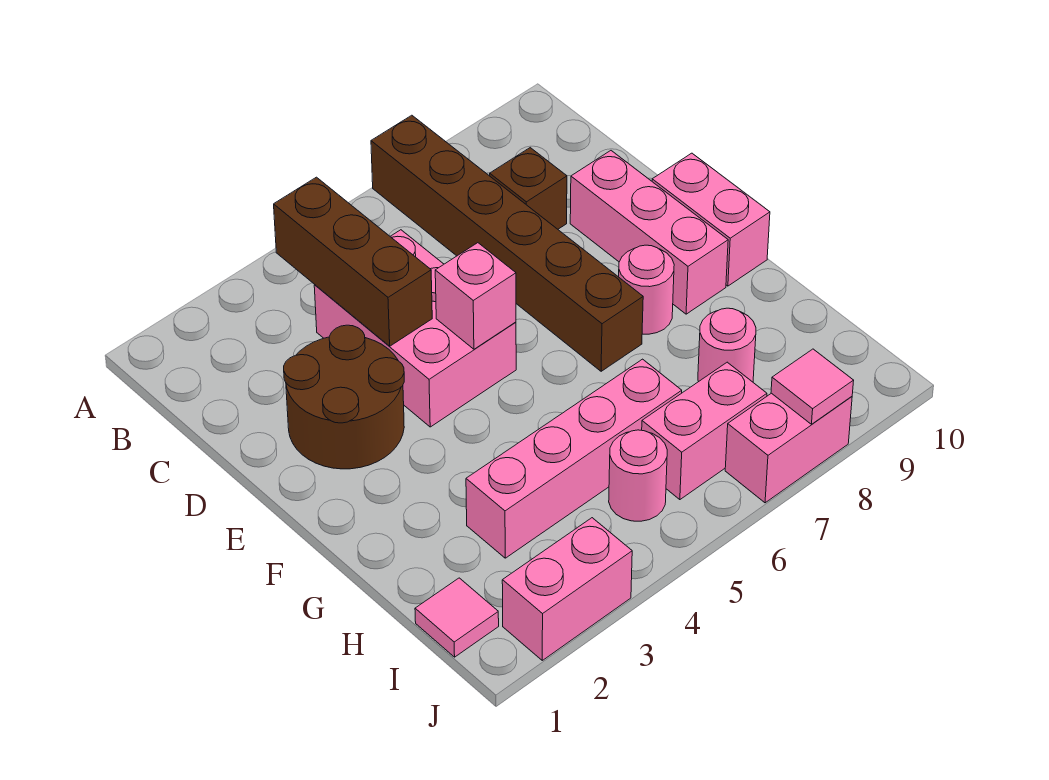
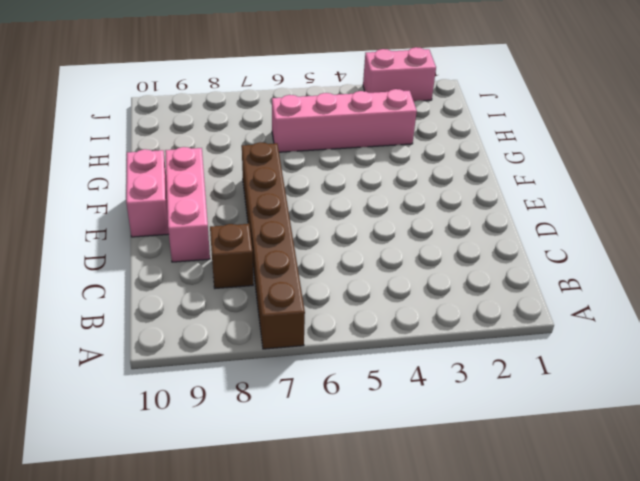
none -> pink 2x3 brick [314,230,516,427]
none -> brown 2x2 round brick [284,325,404,469]
none -> pink 1x1 round brick [619,245,674,334]

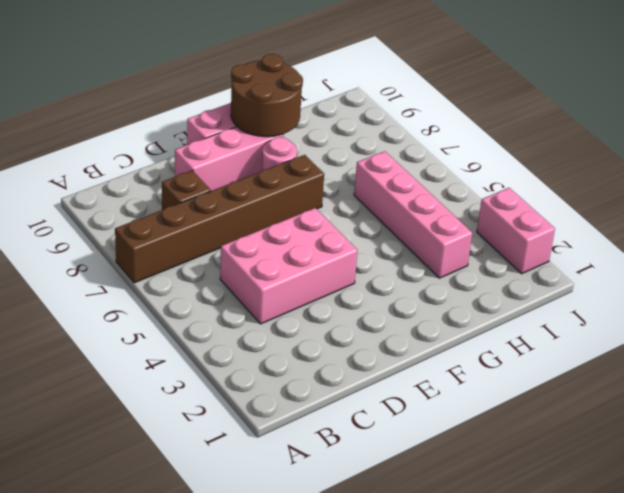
brown 2x2 round brick [231,54,303,137] -> brown 2x2 round brick moved to [284,325,404,469]
none -> pink 1x1 round brick [698,308,756,382]
none -> pink 1x1 tile [415,578,499,657]
none -> pink 1x1 round brick [609,430,667,521]

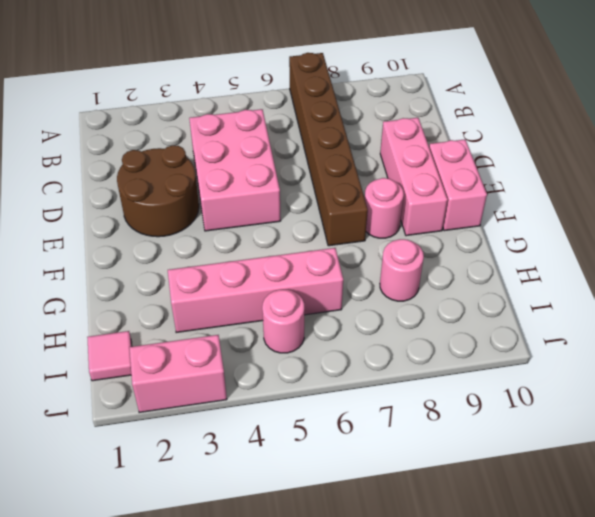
none -> brown 1x1 brick [490,148,567,229]
none -> pink 1x2 brick [642,362,767,500]
none -> pink 1x2 brick [725,393,852,503]

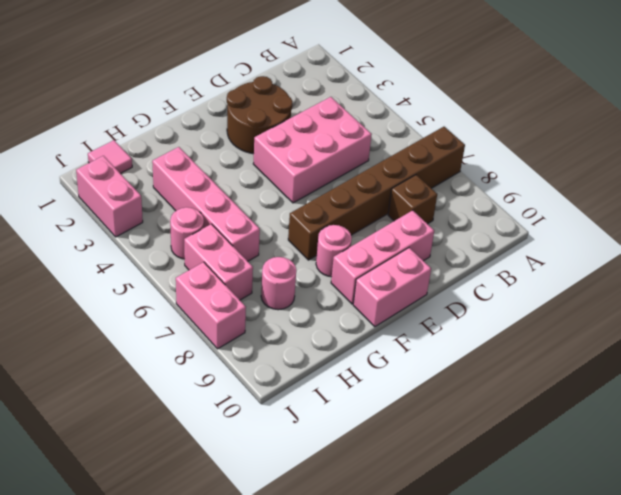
none -> brown 1x3 brick [274,177,432,346]
none -> pink 1x1 brick [435,243,516,349]
none -> pink 1x1 tile [771,349,854,424]

